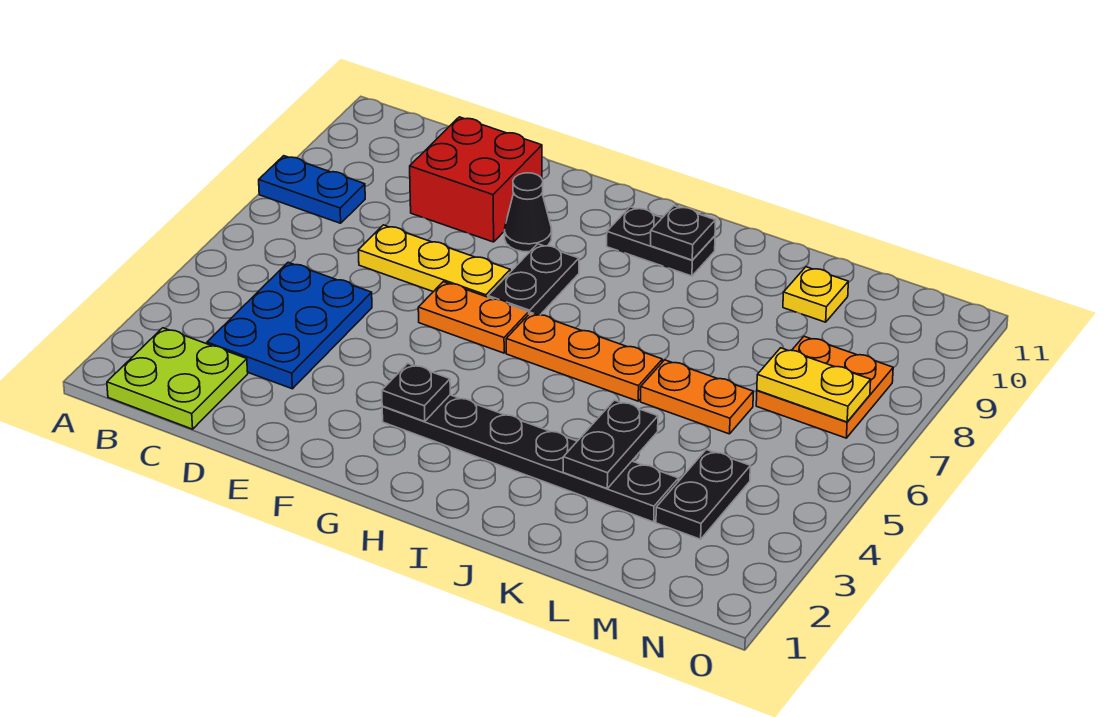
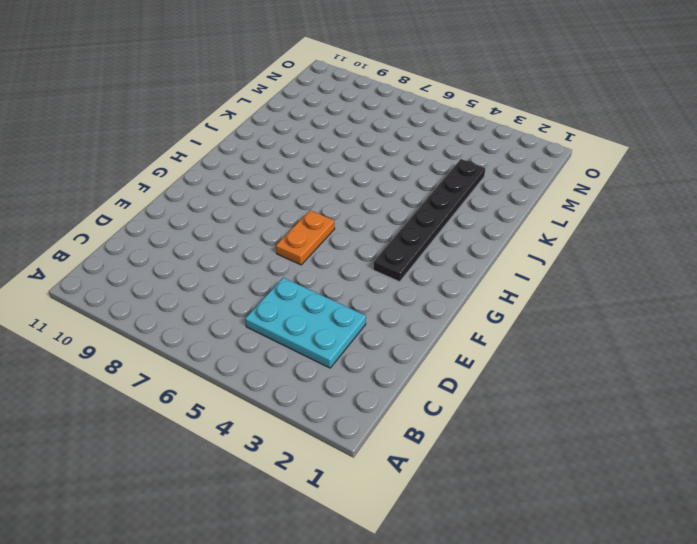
cyan 2x3 plate [245,278,366,368] -> blue 2x3 plate [207,262,372,389]
none -> blue 1x2 plate [259,156,365,223]
none -> lime 2x2 plate [107,328,248,429]
none -> yellow 1x3 plate [358,225,510,297]

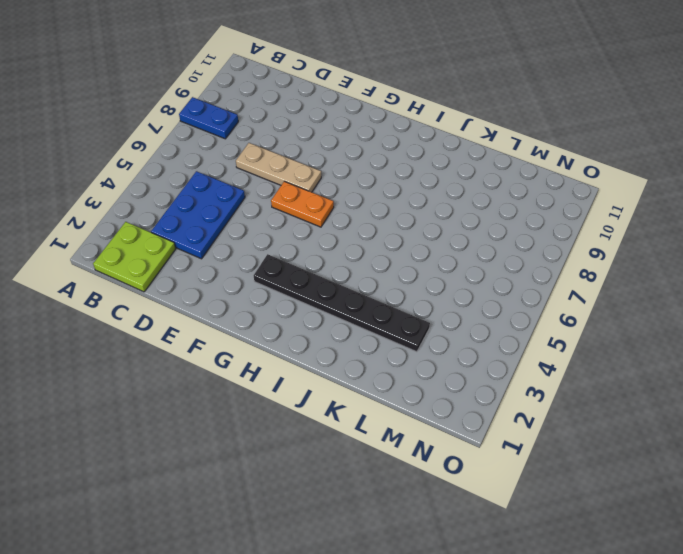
tan 1x3 plate [236,143,321,192] -> yellow 1x3 plate [358,225,510,297]
none -> red 2x2 brick [410,117,542,242]
none -> black 1x1 cone [504,173,552,252]
none -> black 1x2 plate [488,244,579,315]

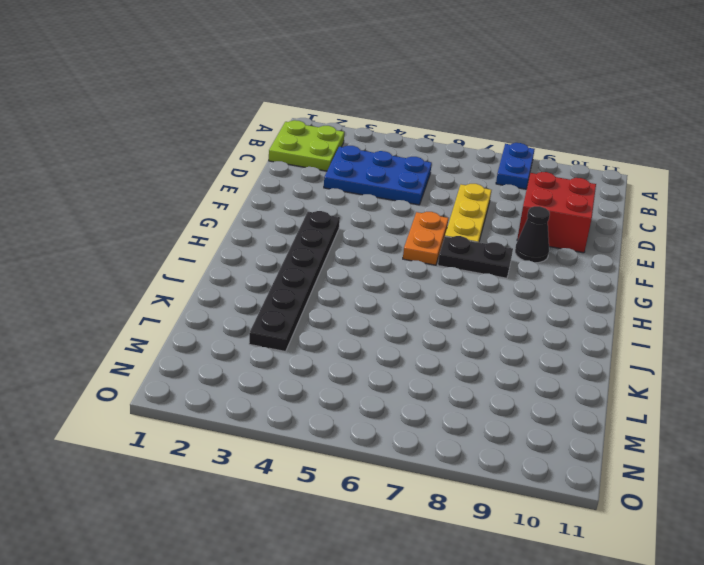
none -> orange 1x3 plate [506,313,662,401]
none -> black 1x2 plate [607,207,715,276]
none -> orange 1x2 plate [641,360,753,434]

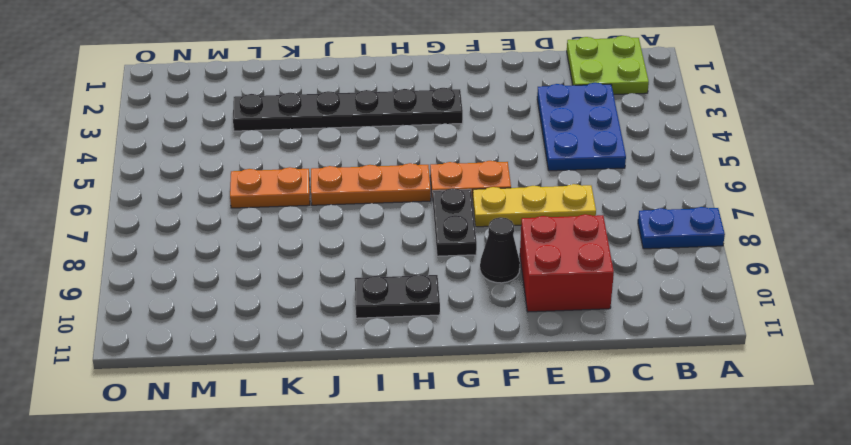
none -> yellow 1x1 plate [783,267,848,322]
none -> black 1x2 plate [656,450,750,539]
none -> orange 2x2 plate [756,336,893,438]

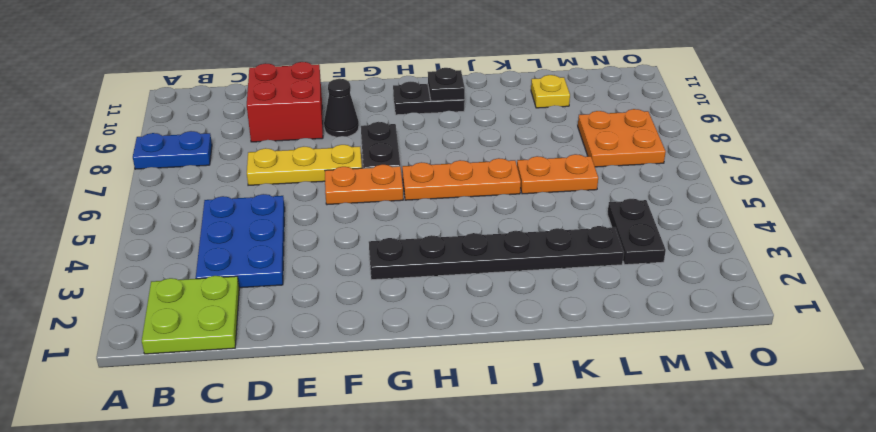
none -> black 1x1 plate [382,363,450,421]
none -> black 1x2 plate [563,400,658,488]
none -> yellow 1x2 plate [757,348,871,422]

